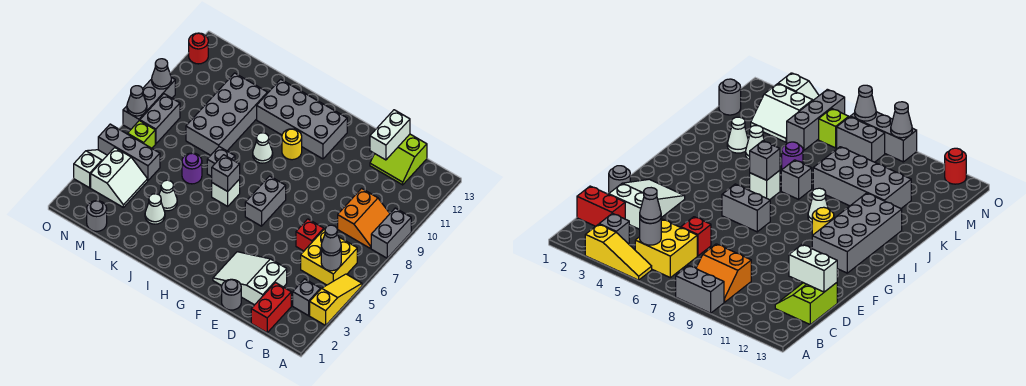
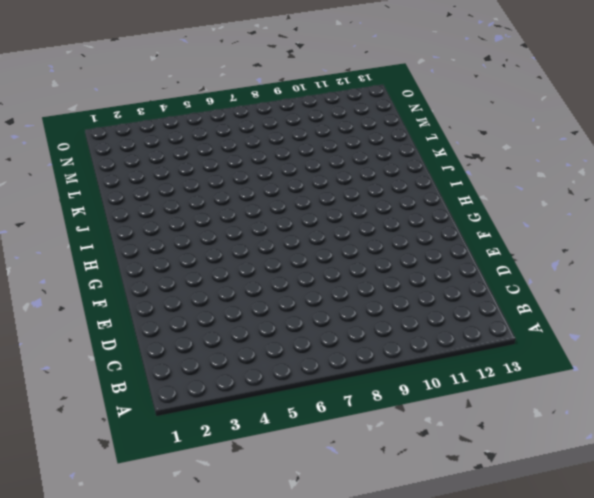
none -> yellow 1x3 slope [310,274,362,325]
none -> grey 1x2 brick [371,208,411,258]
none -> grey 1x1 brick [293,279,321,316]
none -> yellow 2x2 brick [301,229,357,285]

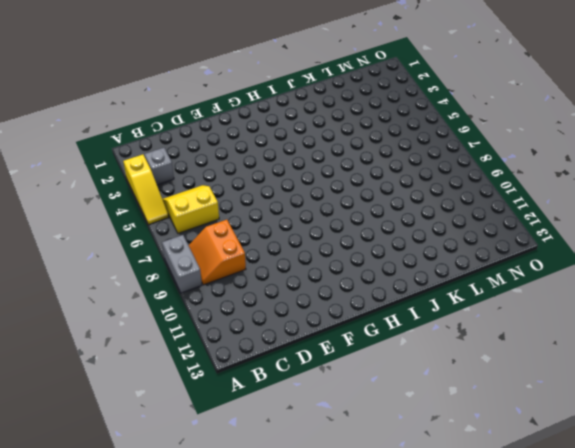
yellow 2x2 slope [163,185,219,233] -> yellow 2x2 brick [301,229,357,285]
none -> red 1x2 brick [251,283,291,333]
none -> lime 2x2 slope [370,134,427,185]
none -> white 2x3 slope [213,252,287,305]
none -> red 1x1 brick [296,219,324,251]

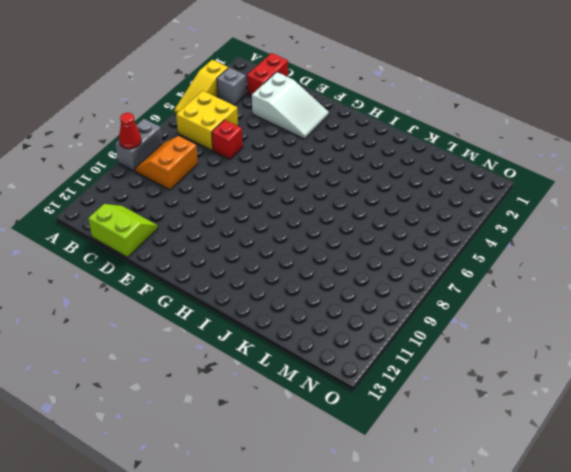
red 1x1 cone [119,113,141,149] -> none
none -> grey 1x1 round brick [222,279,241,310]
none -> grey 1x2 brick [245,176,286,226]
none -> grey 2x4 brick [257,79,347,159]
none -> yellow 1x1 round brick [282,129,302,160]

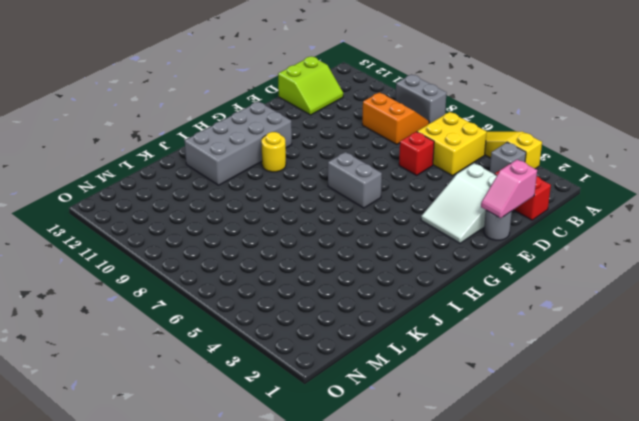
pink 1x2 slope [481,159,537,218] -> none
none -> white 1x1 brick [212,179,240,206]
none -> white 1x1 cone [253,133,273,163]
none -> grey 1x1 brick [207,147,235,177]
none -> white 1x1 cone [145,194,165,224]

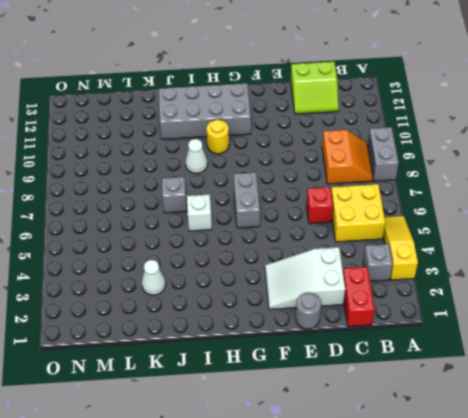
none -> white 1x1 cone [159,180,177,211]
none -> purple 1x1 round brick [182,153,202,184]
none -> grey 2x4 brick [186,73,267,155]
none -> grey 1x1 round brick [87,201,107,231]

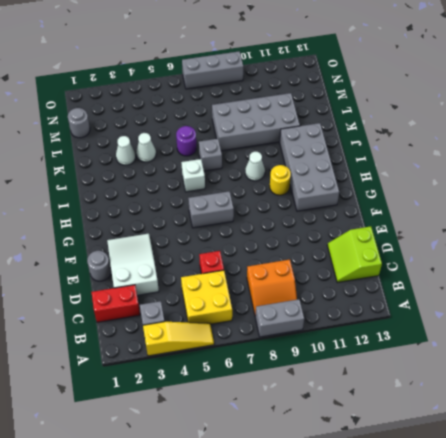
none -> white 2x2 slope [91,148,148,207]
none -> grey 1x3 brick [98,124,160,180]
none -> lime 1x1 brick [128,121,155,148]
none -> grey 1x2 brick [140,94,180,144]

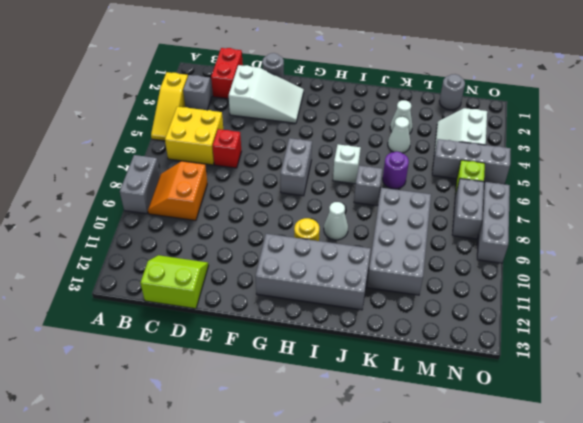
none -> white 1x2 slope [74,150,107,188]
none -> red 1x1 round brick [189,33,208,64]
none -> grey 1x1 round brick [321,249,341,271]
none -> white 1x2 brick [370,110,410,160]

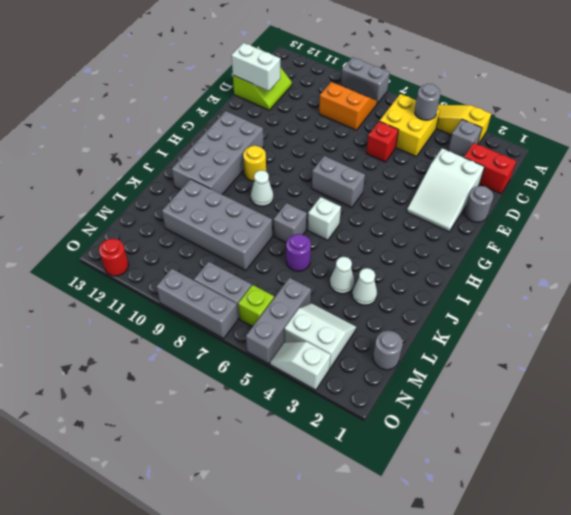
none -> grey 1x1 brick [212,155,240,191]
none -> grey 1x1 cone [127,86,147,116]
none -> grey 1x1 cone [152,59,171,89]
none -> grey 1x1 cone [321,225,341,256]

